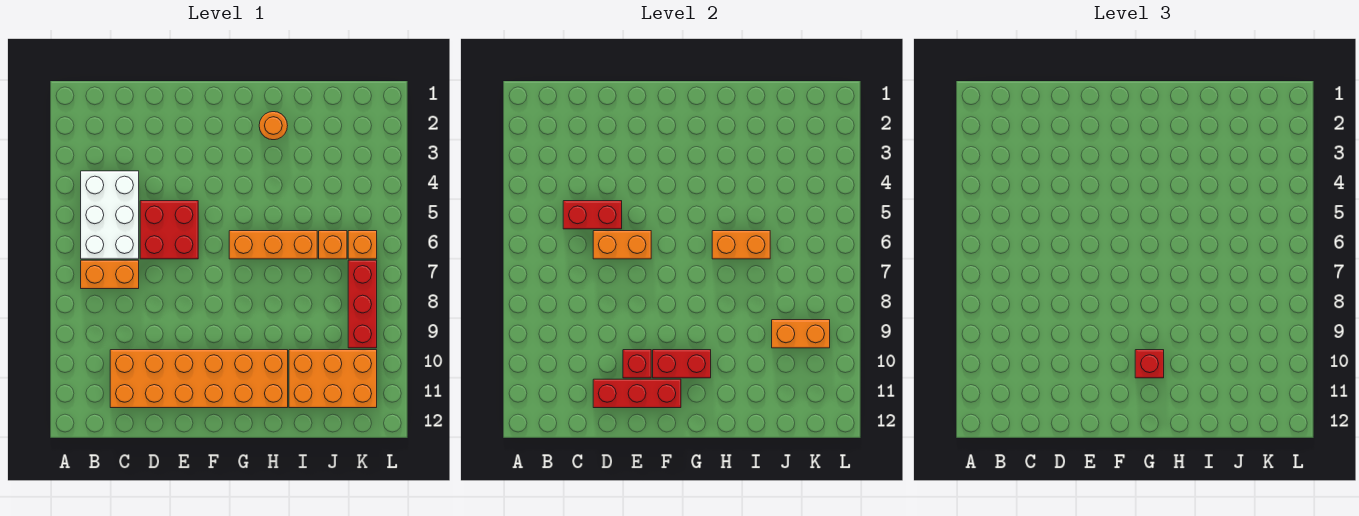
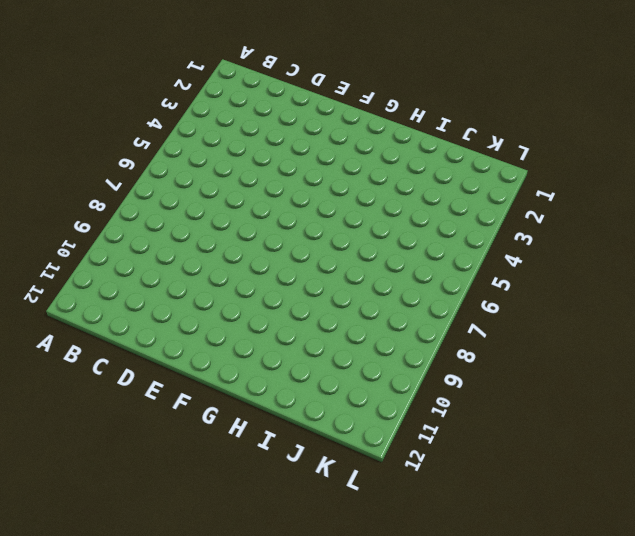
none -> white 2x3 brick [81,171,139,259]
none -> orange 1x2 brick [81,260,139,289]
none -> orange 2x6 brick [110,350,288,408]

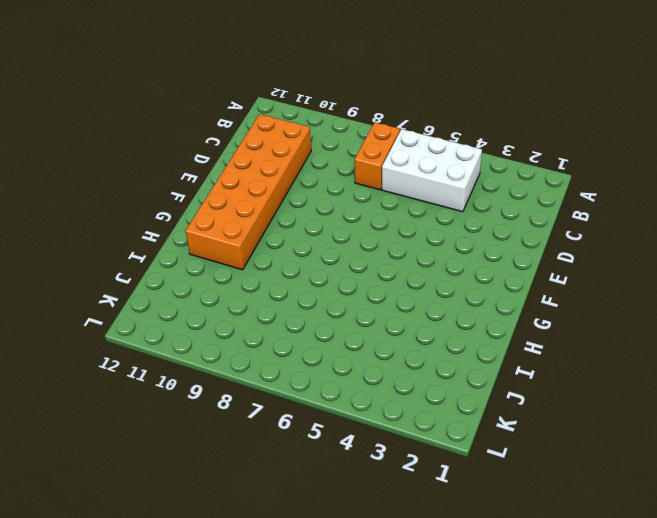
none -> red 2x2 brick [140,201,198,259]
none -> orange 1x3 brick [229,231,317,259]
none -> orange 1x1 round brick [259,112,288,140]

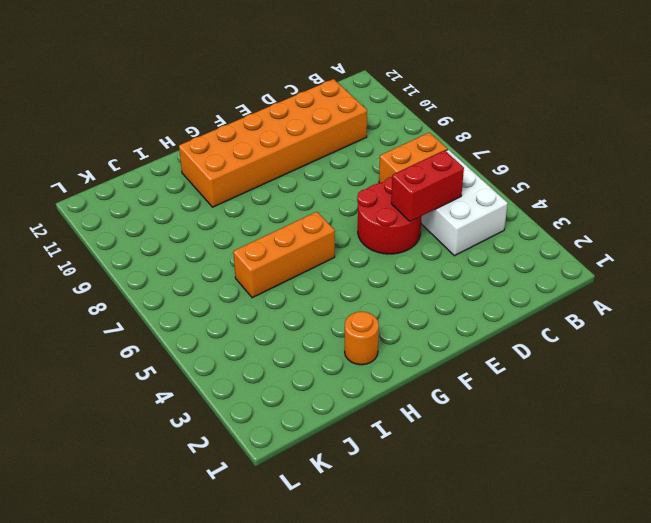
red 2x2 round brick [357,177,422,254] -> red 2x2 brick [140,201,198,259]
none -> orange 2x3 brick [289,350,377,408]
none -> orange 1x1 brick [319,231,347,259]
none -> orange 1x1 brick [348,231,377,259]

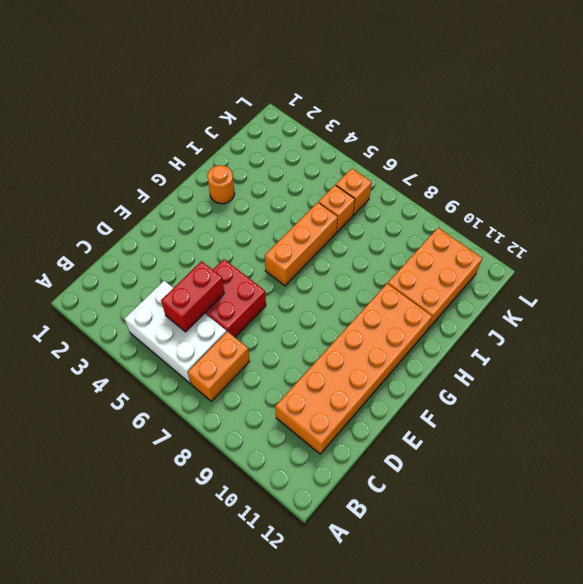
none -> red 1x3 brick [348,260,377,348]
none -> orange 1x2 brick [593,231,651,259]
none -> red 1x3 brick [593,379,681,408]

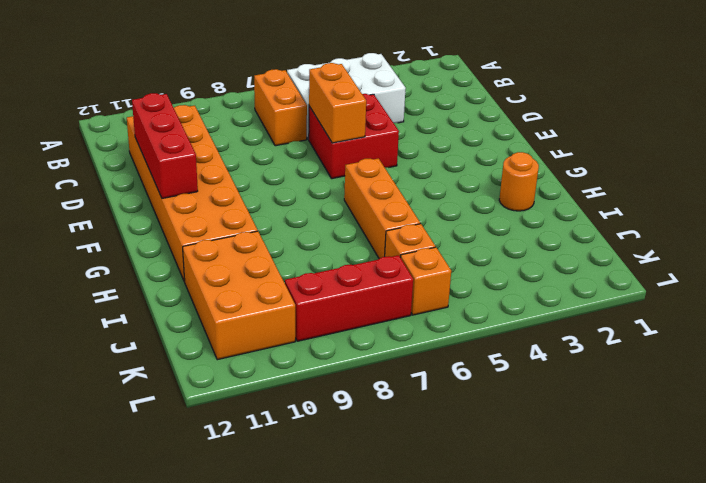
none -> red 1x2 brick [563,201,622,229]
none -> red 1x1 brick [623,350,651,378]
none -> red 1x2 brick [653,350,711,378]

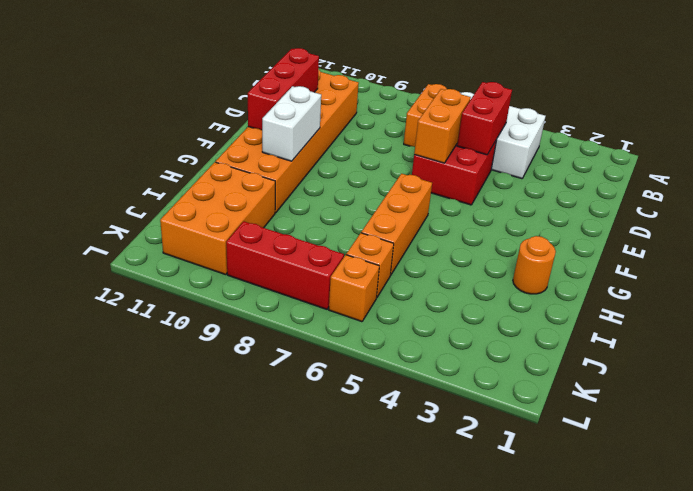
white 1x2 brick [262,86,321,161] -> red 1x2 brick [653,350,711,378]
none -> red 1x1 brick [623,350,651,378]
none -> orange 1x2 brick [712,231,770,259]
none -> orange 1x2 brick [772,320,830,348]

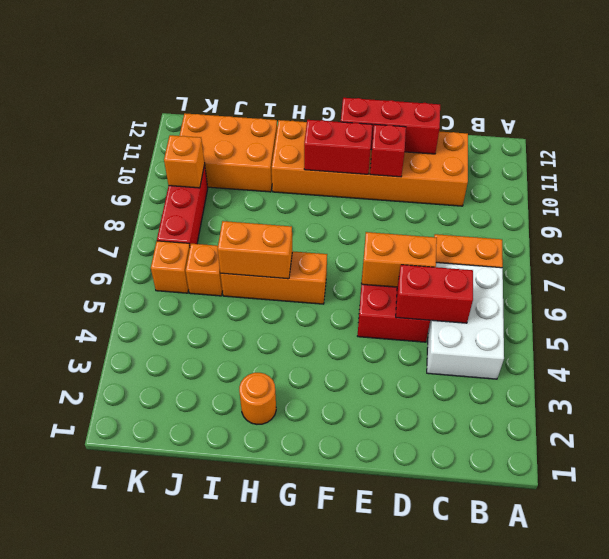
orange 1x1 brick [164,135,205,188] -> orange 1x2 brick [772,320,830,348]
none -> red 1x1 brick [1135,350,1164,378]

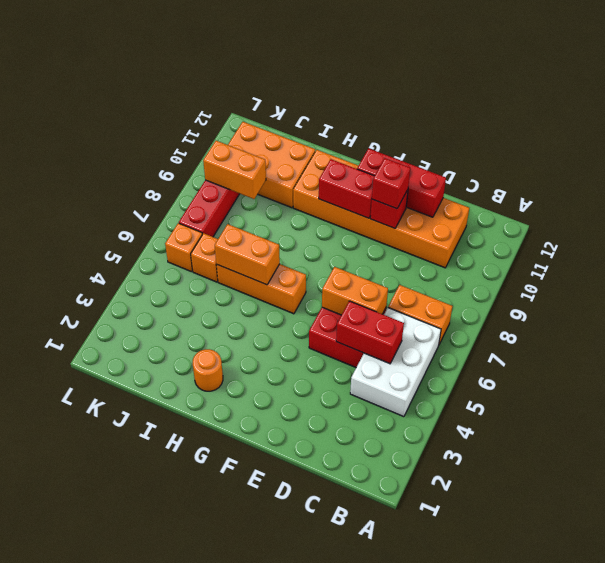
red 1x1 brick [372,158,410,209] -> red 1x1 brick moved to [1135,350,1164,378]

